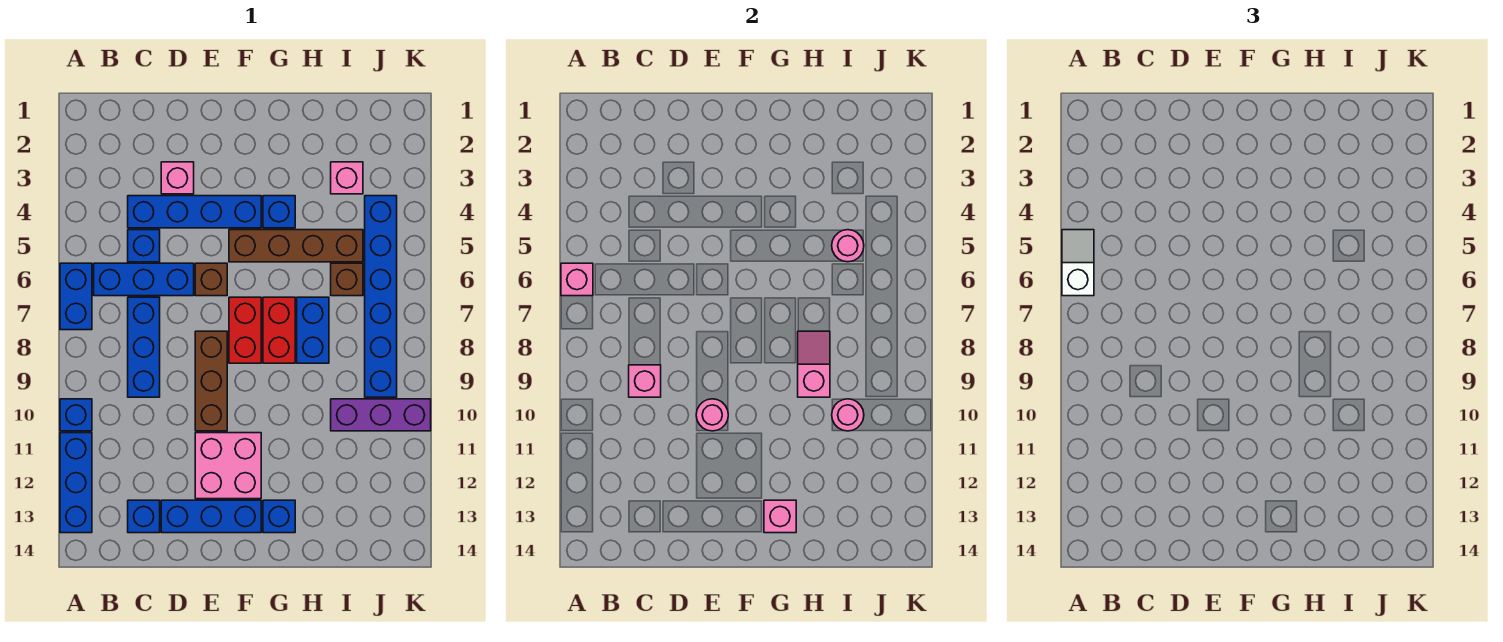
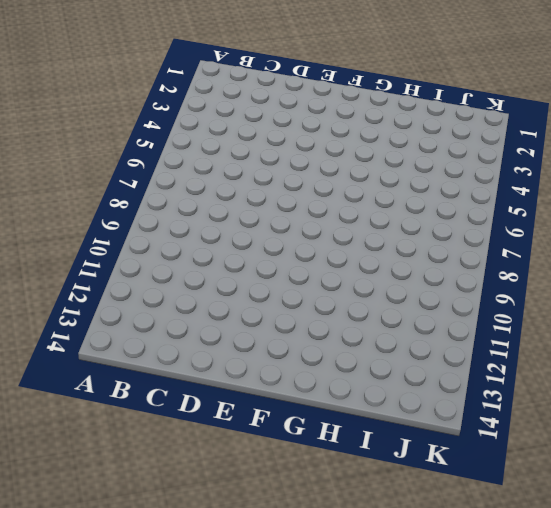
none -> blue 1x2 brick [60,263,92,330]
none -> blue 1x1 brick [60,399,92,431]
none -> blue 1x3 brick [60,433,92,533]
none -> blue 1x3 brick [94,263,194,296]

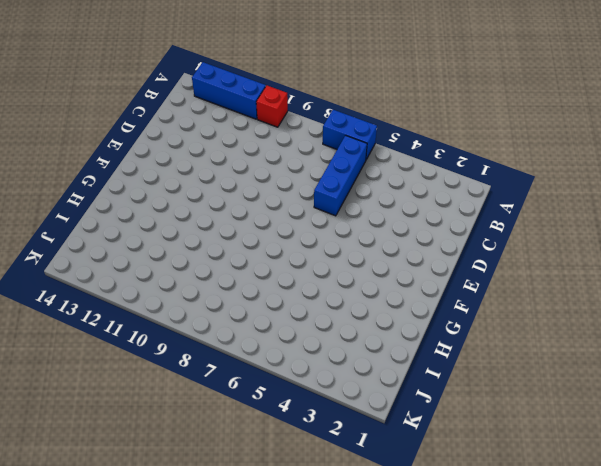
red 1x1 brick [256,86,288,127] -> blue 1x1 brick [60,399,92,431]
none -> blue 1x4 brick [128,196,261,228]
none -> blue 1x1 brick [128,230,160,262]
none -> blue 1x3 brick [128,297,160,397]
none -> blue 1x1 brick [128,500,160,533]

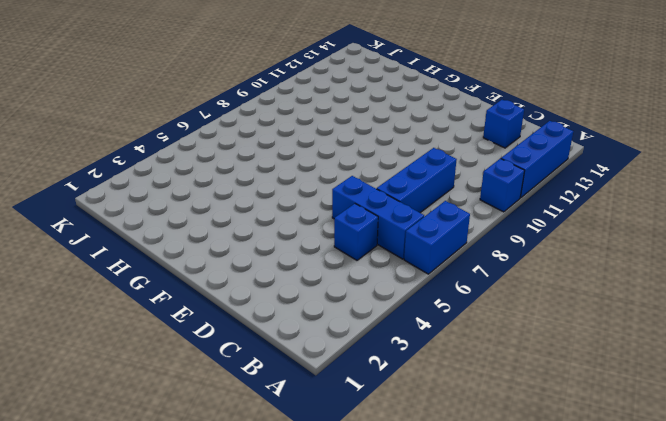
none -> blue 1x4 brick [128,196,261,228]
none -> pink 1x1 brick [161,162,194,194]
none -> blue 1x3 brick [161,500,261,533]
none -> brown 1x1 brick [195,263,227,296]

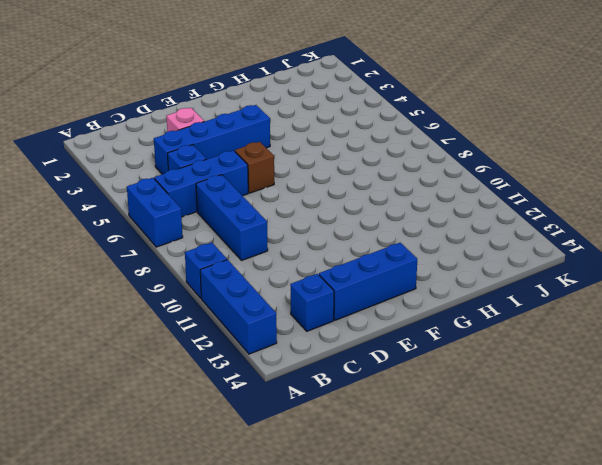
none -> brown 1x3 brick [195,331,227,431]
none -> pink 2x2 brick [195,433,261,499]
none -> brown 1x4 brick [229,230,363,262]
none -> red 1x2 brick [229,297,261,363]

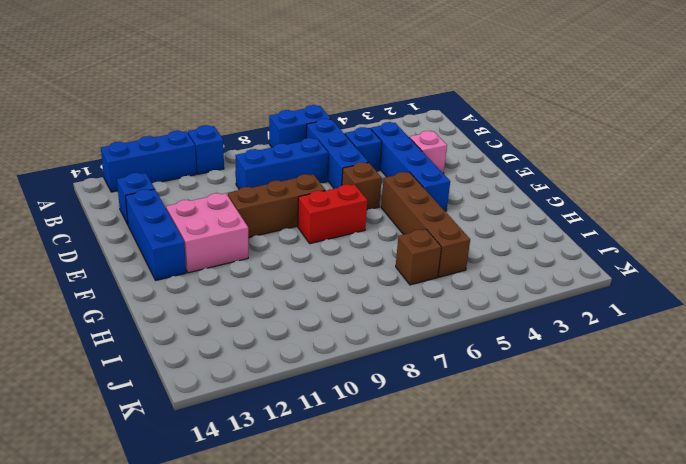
none -> blue 1x1 brick [263,196,295,228]
none -> red 1x2 brick [263,297,295,363]
none -> blue 1x1 brick [263,500,295,533]
none -> blue 1x2 brick [297,297,329,363]

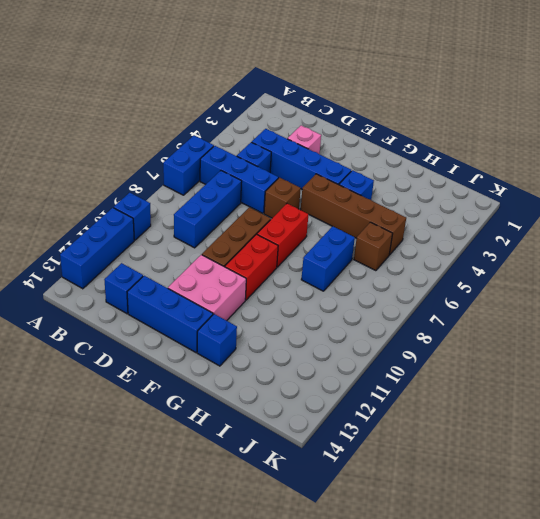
red 1x2 brick [225,234,278,300] -> red 1x2 brick moved to [263,297,295,363]
none -> pink 1x1 brick [331,162,363,194]
none -> purple 1x3 brick [331,399,431,431]
none -> blue 1x6 brick [365,196,397,397]
none -> pink 1x1 brick [561,263,593,296]

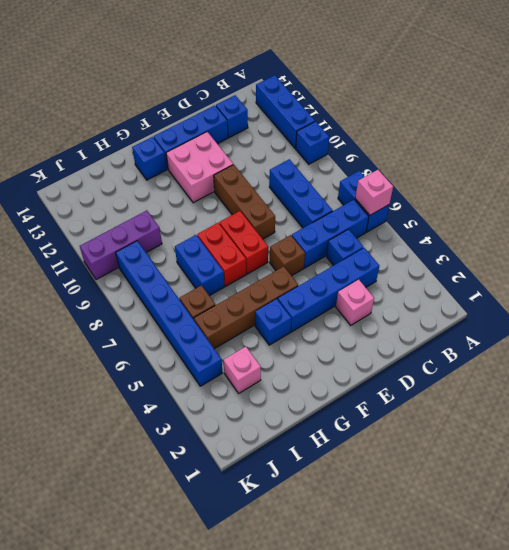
none -> pink 1x1 brick [629,365,661,397]
none -> pink 1x1 round brick [696,399,728,431]
none -> pink 1x1 brick [764,500,796,533]
none -> pink 1x2 slope [798,331,830,397]

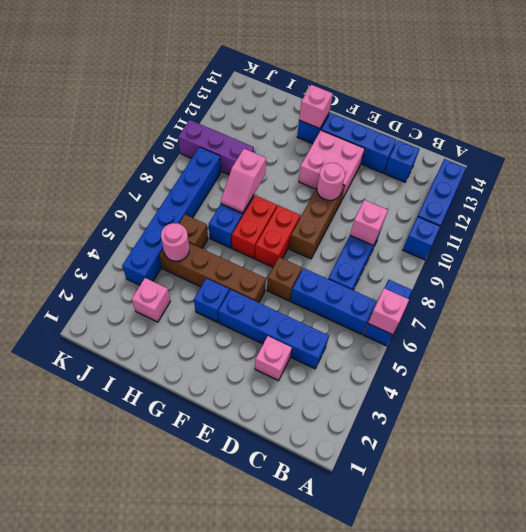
none -> blue 1x1 brick [128,230,160,262]
none -> pink 1x1 round brick [832,399,864,431]
none -> white 1x2 slope [1062,230,1094,296]

